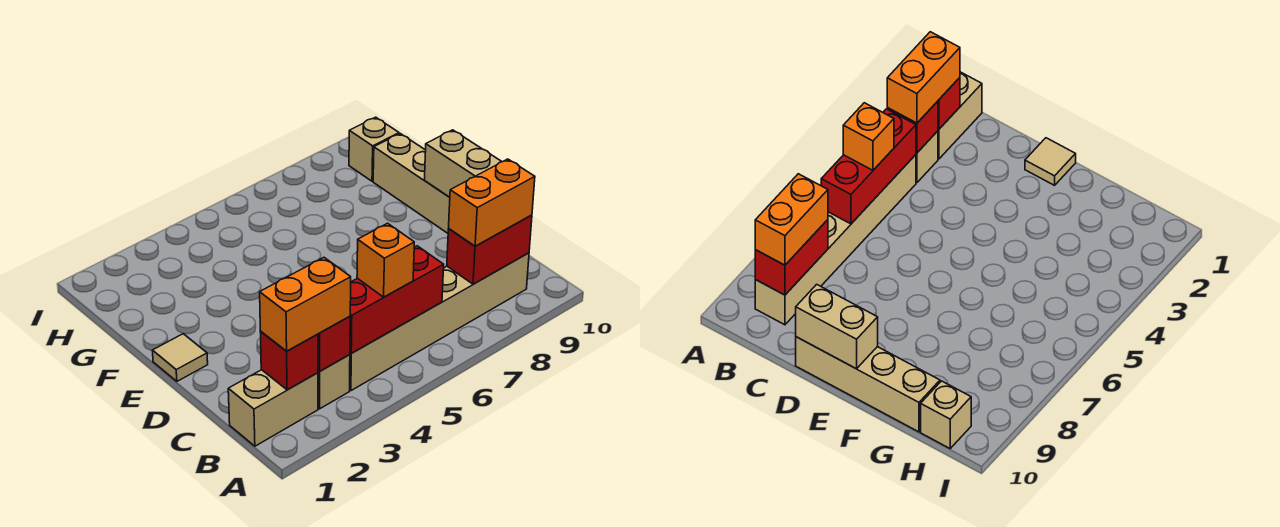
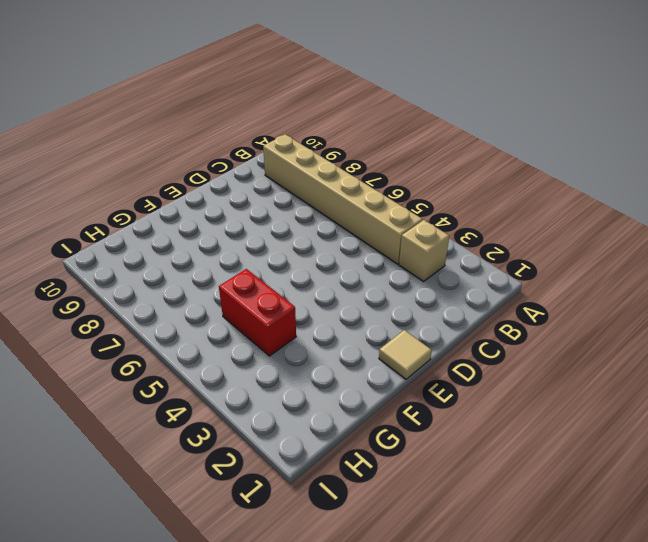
red 1x2 brick [219,269,296,356] -> red 1x2 brick moved to [447,215,532,284]
none -> tan 1x2 brick [228,370,318,446]
none -> tan 1x4 brick [373,134,450,233]
none -> tan 1x1 brick [349,117,399,181]

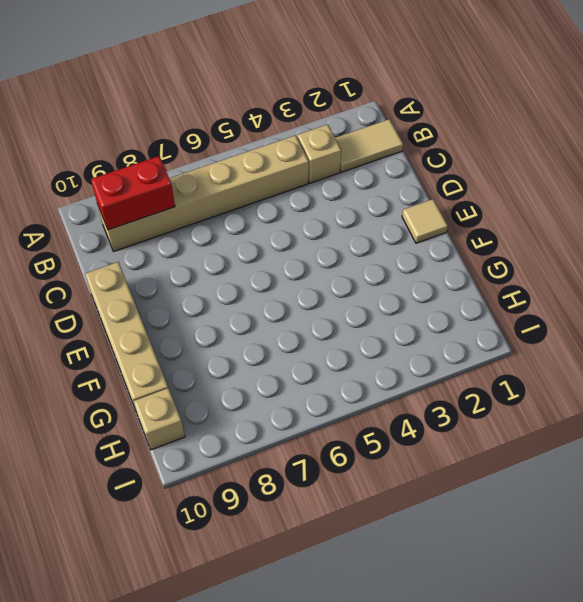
tan 1x2 tile [335,119,403,172] -> tan 1x2 brick [228,370,318,446]
none -> red 1x1 brick [261,332,318,390]
none -> red 1x1 brick [318,316,350,372]
none -> red 1x3 brick [350,246,444,353]

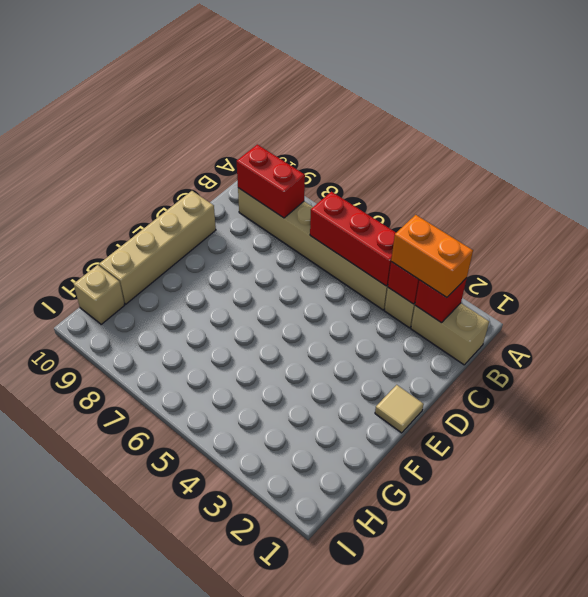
none -> tan 1x2 brick [425,130,502,197]
none -> orange 1x1 brick [357,223,414,297]
none -> orange 1x2 brick [449,159,535,246]

